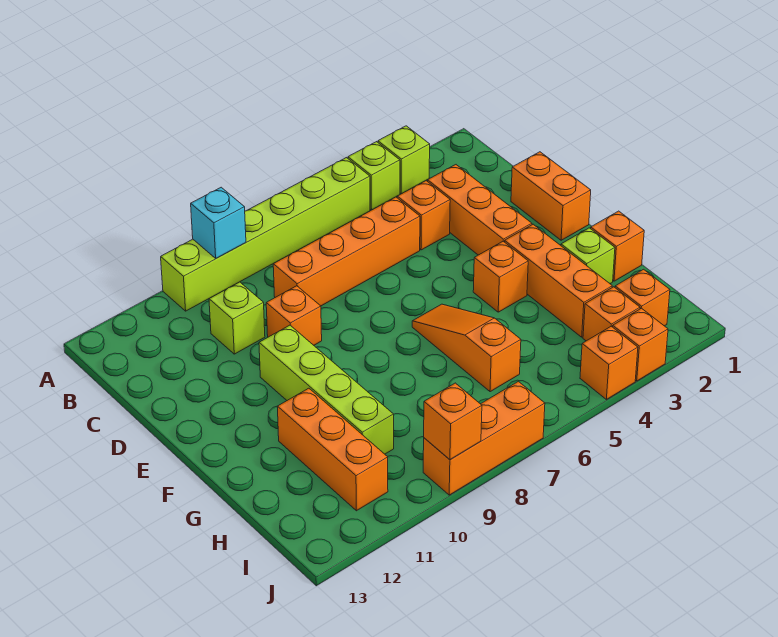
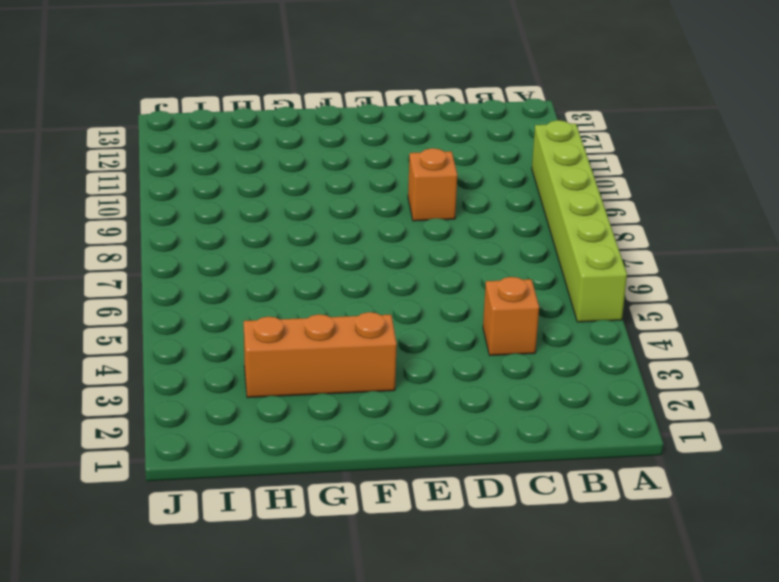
none -> lime 1x1 brick [378,126,430,194]
none -> lime 1x1 brick [348,142,400,210]
none -> orange 1x3 brick [428,165,532,255]

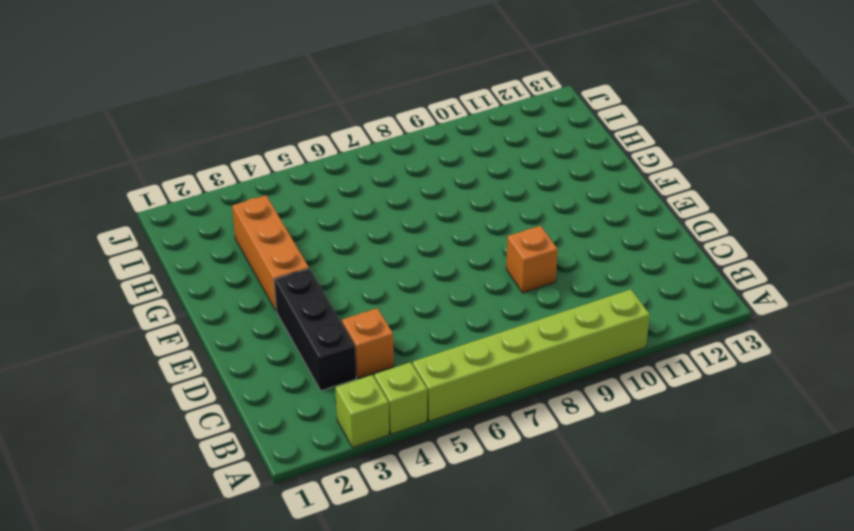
black 1x3 brick [274,268,356,391] -> orange 1x3 brick [428,165,532,255]
none -> orange 1x4 brick [273,197,420,306]
none -> lime 1x1 brick [209,282,265,354]
none -> orange 1x2 brick [511,152,591,240]

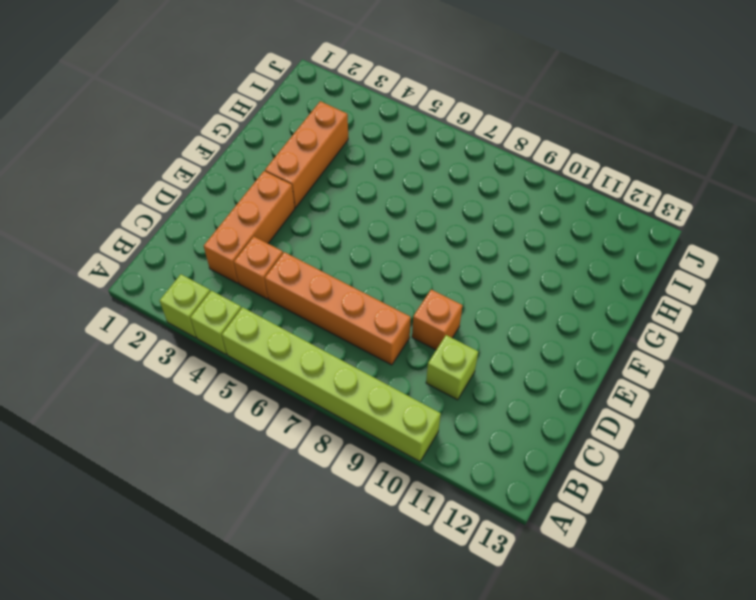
none -> orange 1x2 brick [511,152,591,240]
none -> lime 1x4 brick [259,325,394,454]
none -> orange 1x1 brick [473,241,528,312]

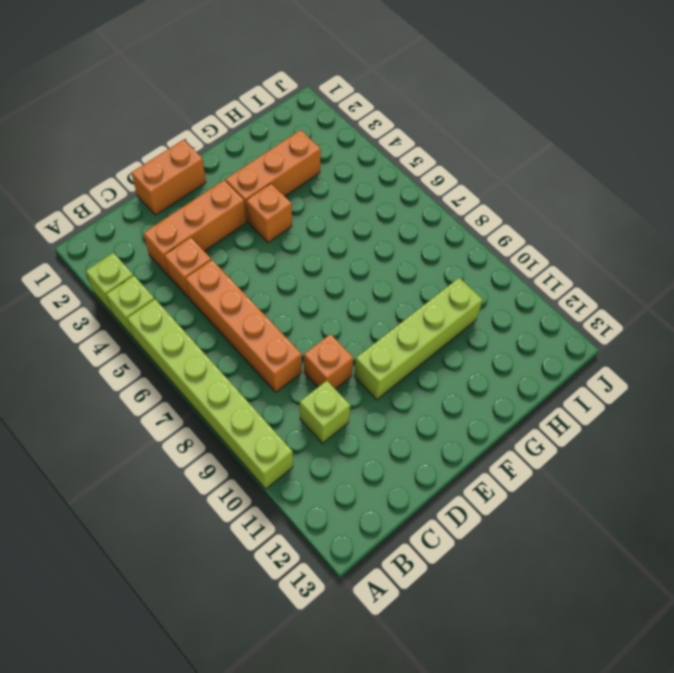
none -> orange 1x3 slope [412,304,521,392]
none -> orange 1x1 brick [591,211,644,281]
none -> lime 1x1 brick [561,228,615,284]

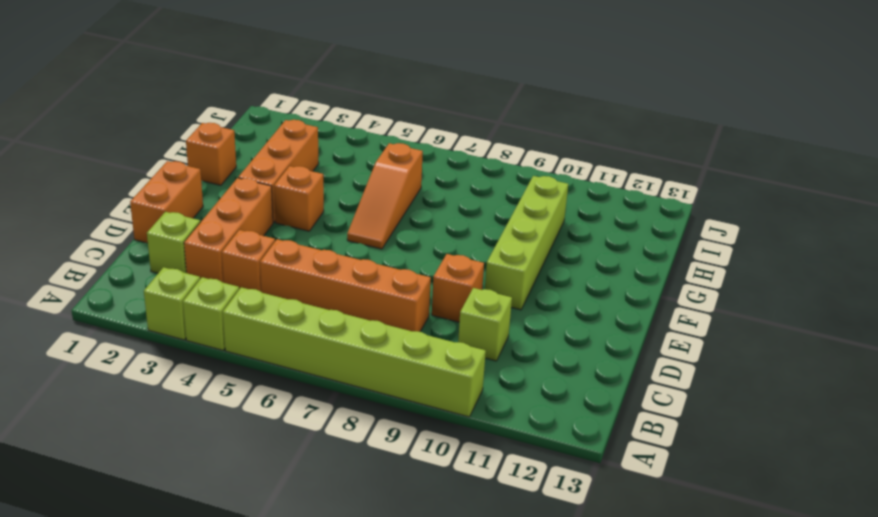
lime 1x1 brick [147,212,200,273] -> lime 1x1 brick moved to [561,228,615,284]
none -> orange 1x3 brick [277,388,388,511]
none -> orange 1x1 brick [615,269,670,326]
none -> orange 1x1 brick [583,287,640,341]

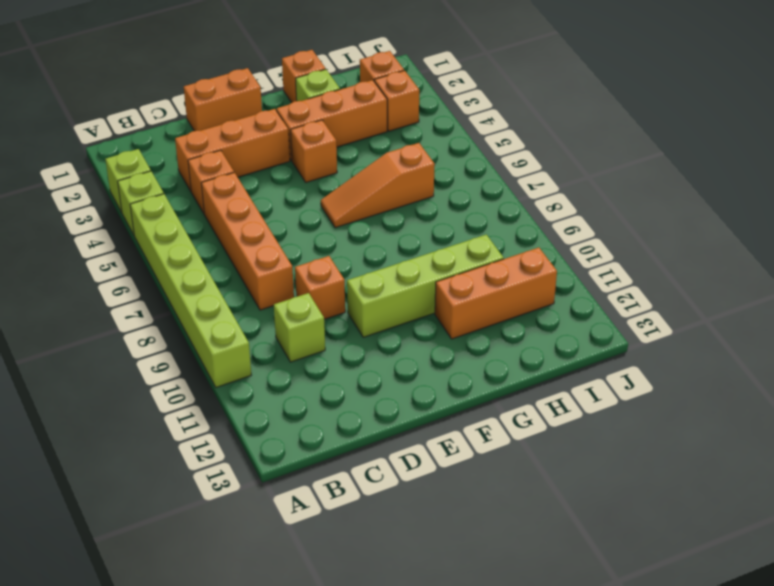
none -> orange 1x1 brick [613,308,668,381]
none -> orange 1x1 brick [580,326,638,399]
none -> orange 1x3 brick [423,381,545,495]

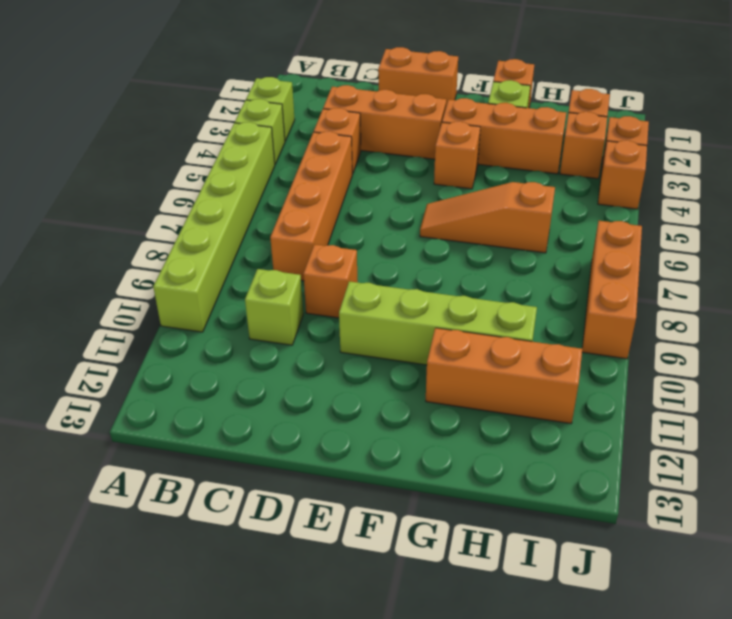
none -> cyan 1x1 brick [191,187,246,258]
none -> orange 1x1 brick [424,383,482,460]

